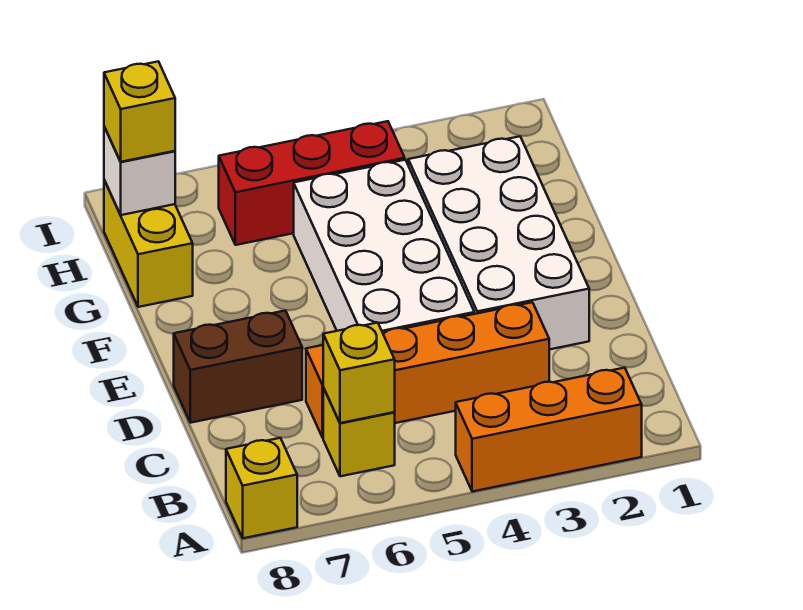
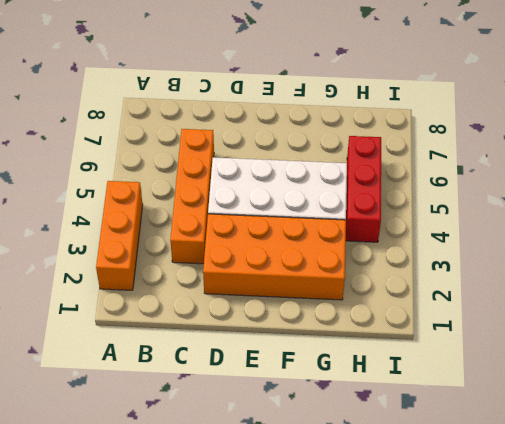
orange 2x4 brick [203,214,346,300] -> white 2x4 brick [408,136,589,350]
none -> yellow 1x1 brick [226,438,297,538]
none -> yellow 1x1 brick [323,388,395,476]
none -> brown 1x2 brick [174,311,302,423]

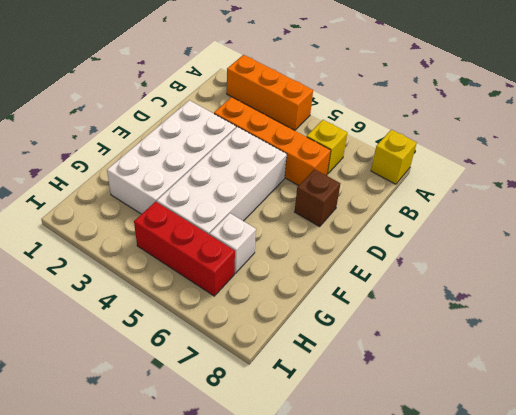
brown 1x1 brick [295,169,340,226] -> brown 1x2 brick [174,311,302,423]
white 1x1 brick [210,213,256,273] -> white 1x1 brick moved to [104,127,175,215]
none -> yellow 1x2 brick [104,180,193,307]
none -> yellow 1x1 brick [323,323,395,423]
none -> yellow 1x1 brick [104,61,175,162]

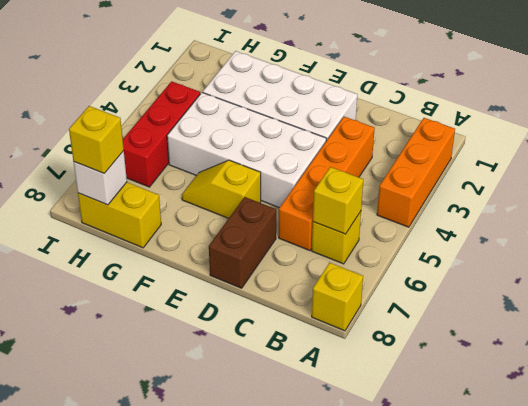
yellow 1x2 slope [182,160,261,218] -> none

